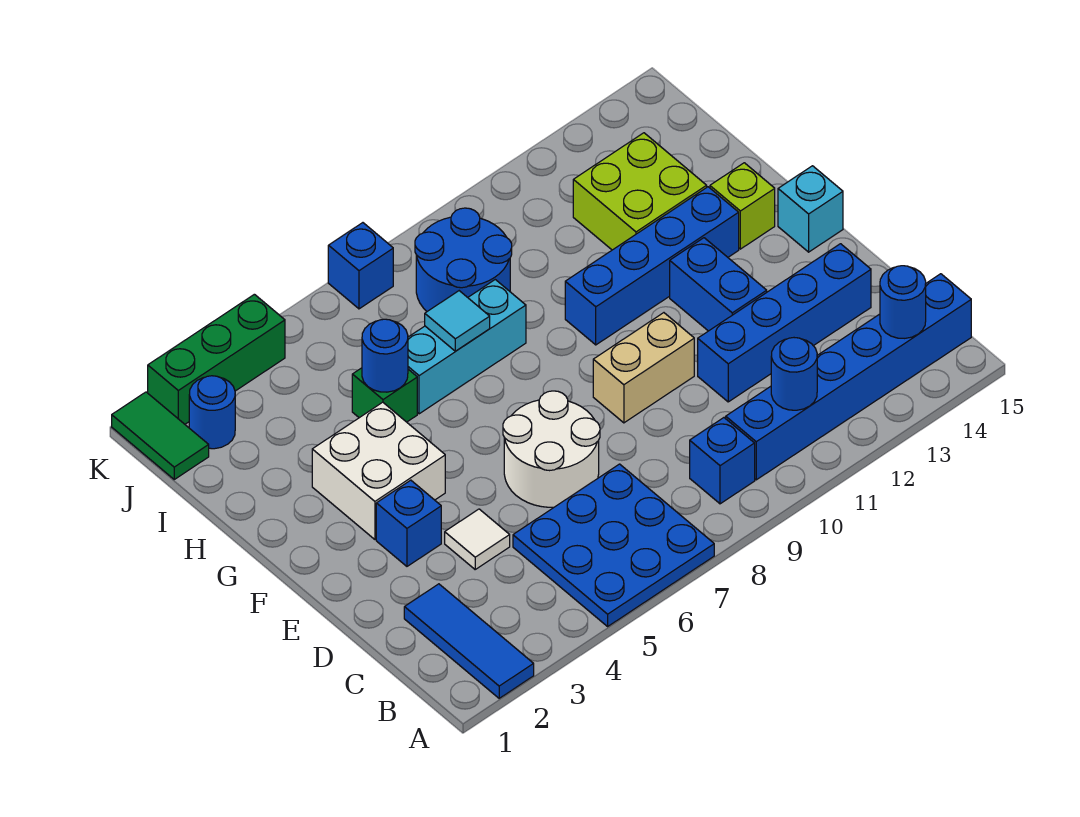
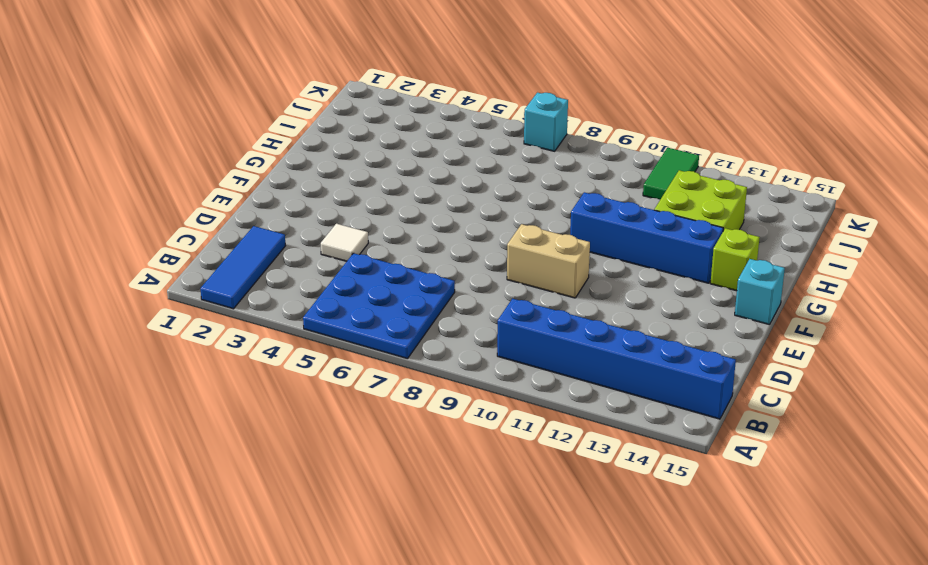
green 1x2 tile [643,148,699,200] -> green 1x2 tile moved to [112,392,209,479]
cyan 1x1 brick [524,93,568,151] -> blue 1x1 brick [328,223,393,309]
none -> blue 1x1 brick [690,418,755,504]
none -> white 2x2 round brick [503,391,600,507]
none -> blue 1x4 brick [698,244,871,402]

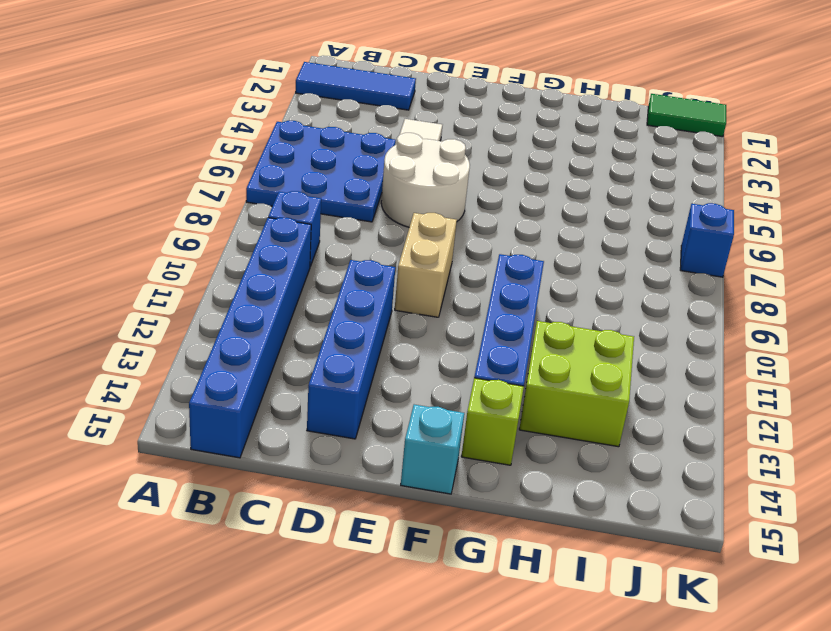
none -> blue 1x1 brick [376,480,441,566]
none -> blue 1x2 brick [670,238,767,331]
none -> white 2x2 brick [312,402,445,539]

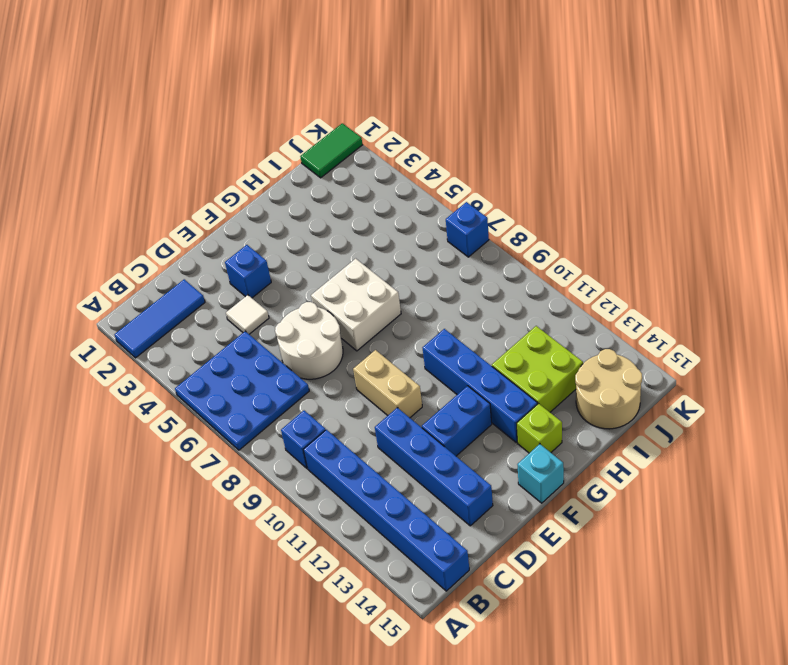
white 2x2 brick [311,259,401,351] -> white 2x2 brick moved to [312,402,445,539]
tan 2x2 round brick [575,349,642,429] -> none
none -> green 1x1 brick [352,368,417,422]
none -> cyan 1x3 brick [408,280,526,414]
none -> blue 2x2 round brick [415,208,512,311]

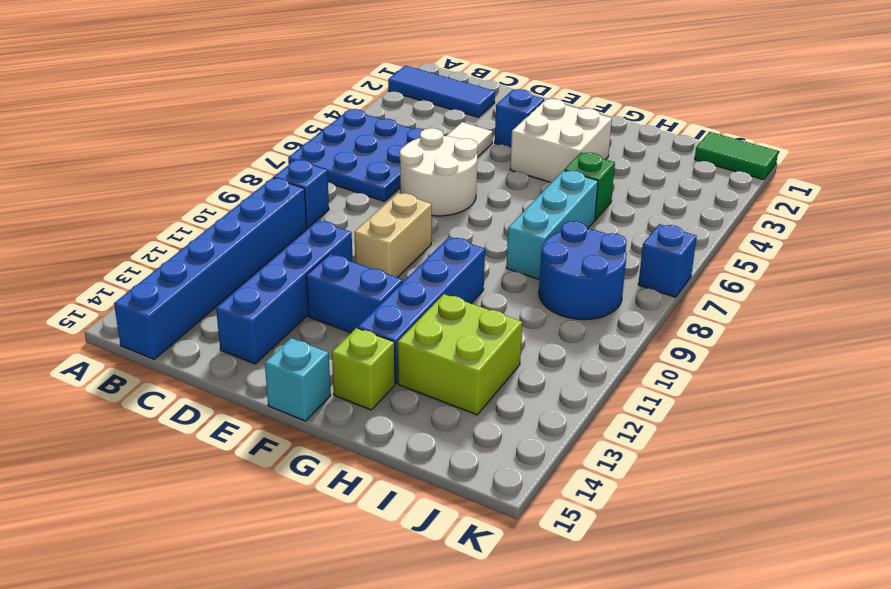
none -> blue 1x1 round brick [189,376,235,449]
none -> green 1x3 brick [148,294,285,424]
none -> blue 1x1 round brick [771,338,817,410]

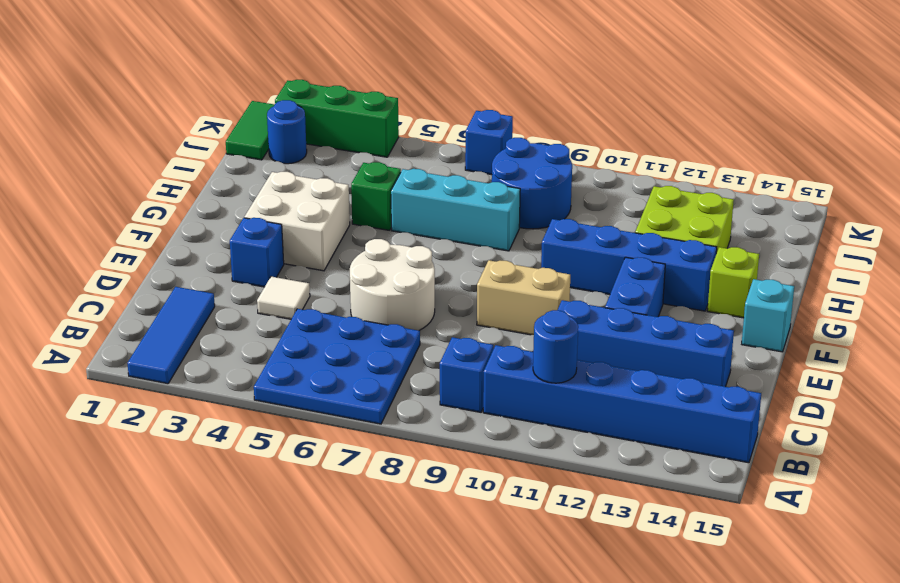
none -> blue 1x1 round brick [880,266,926,338]
none -> blue 1x1 round brick [362,319,408,392]
none -> cyan 1x1 tile [425,291,490,351]

